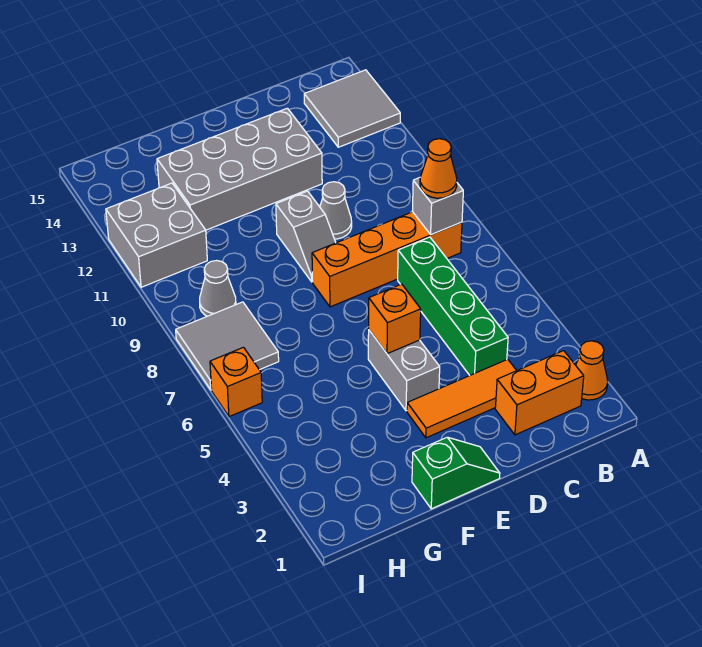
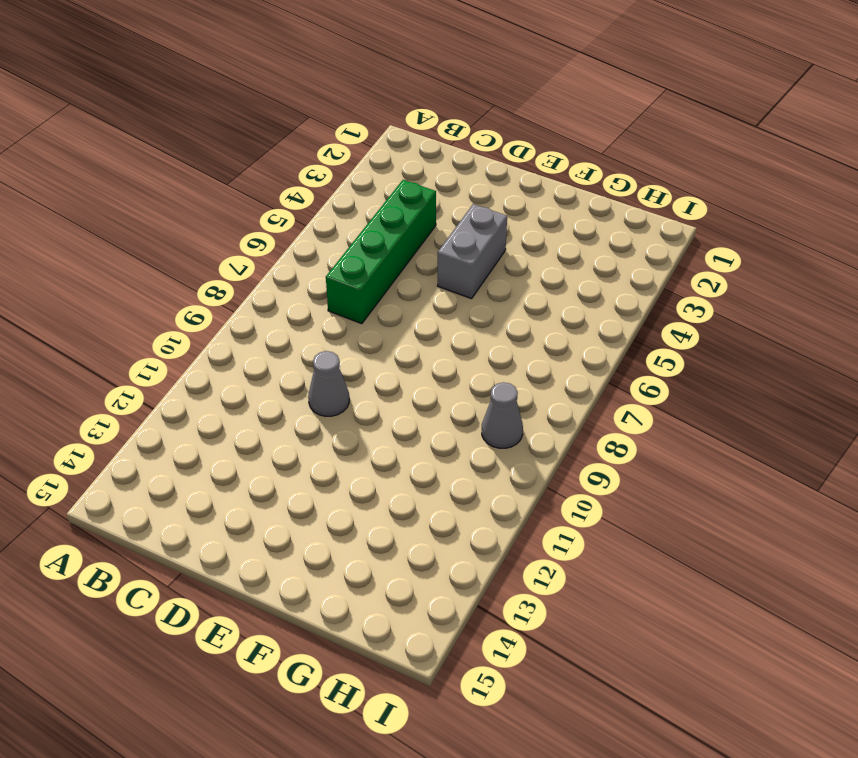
none -> orange 1x1 cone [576,341,608,400]
none -> grey 2x2 tile [304,70,400,147]
none -> orange 1x2 brick [495,351,584,435]

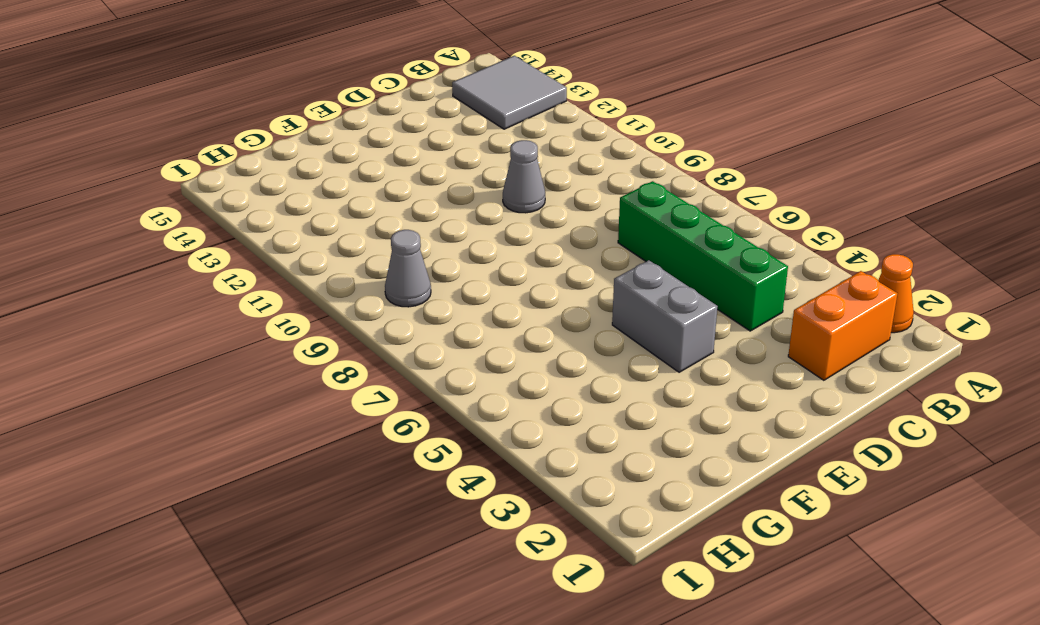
none -> orange 1x4 brick [312,212,462,307]
none -> orange 1x3 tile [407,359,517,438]
none -> grey 2x4 brick [157,108,322,230]

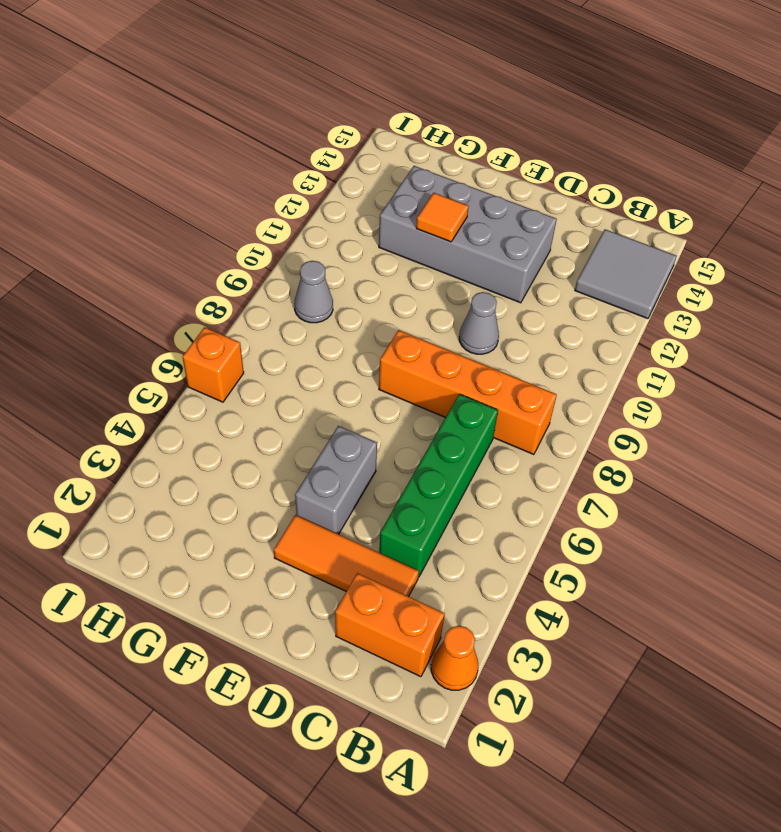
orange 1x1 tile [416,193,468,242] -> none
none -> green 1x2 slope [412,437,500,509]
none -> grey 1x2 slope [276,191,336,282]
none -> grey 2x2 tile [176,302,279,390]

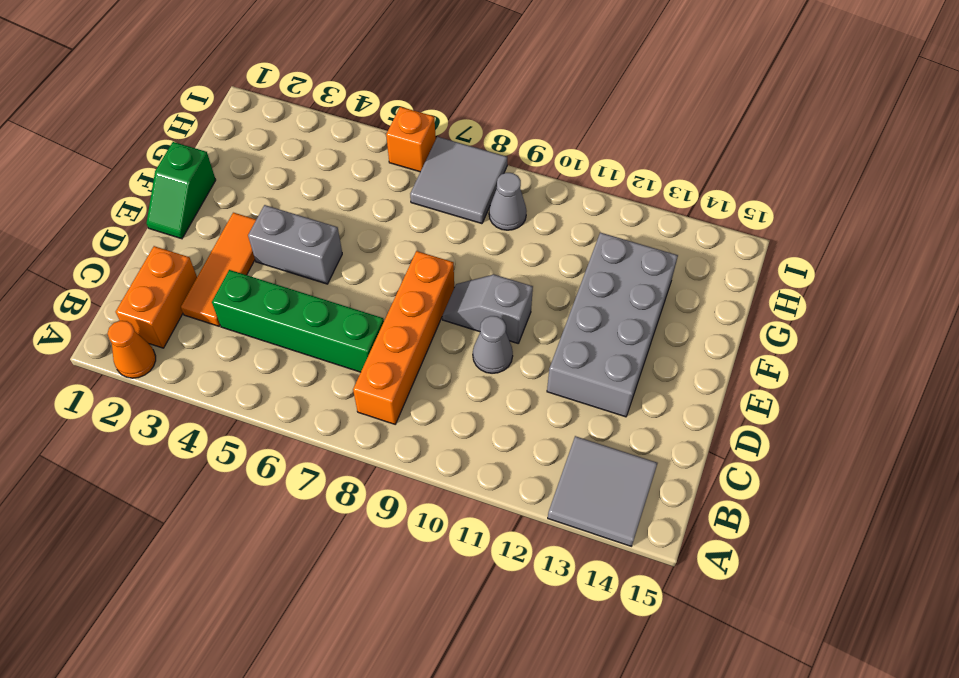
none -> grey 2x2 brick [106,183,207,287]
none -> grey 1x1 brick [412,178,463,235]
none -> orange 1x1 brick [369,284,421,354]

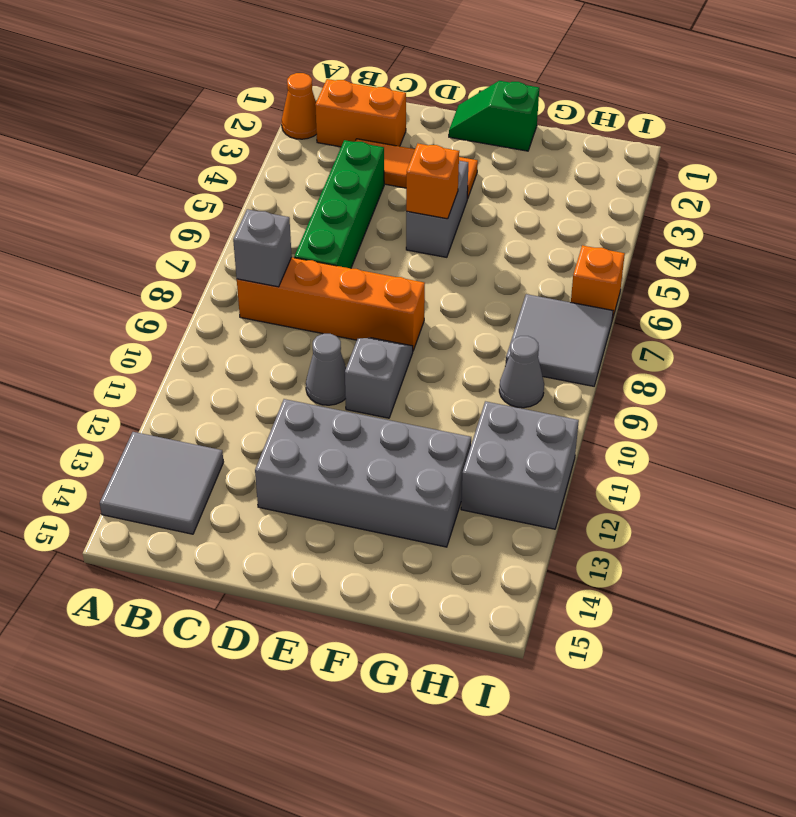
none -> orange 1x1 cone [420,139,457,198]

